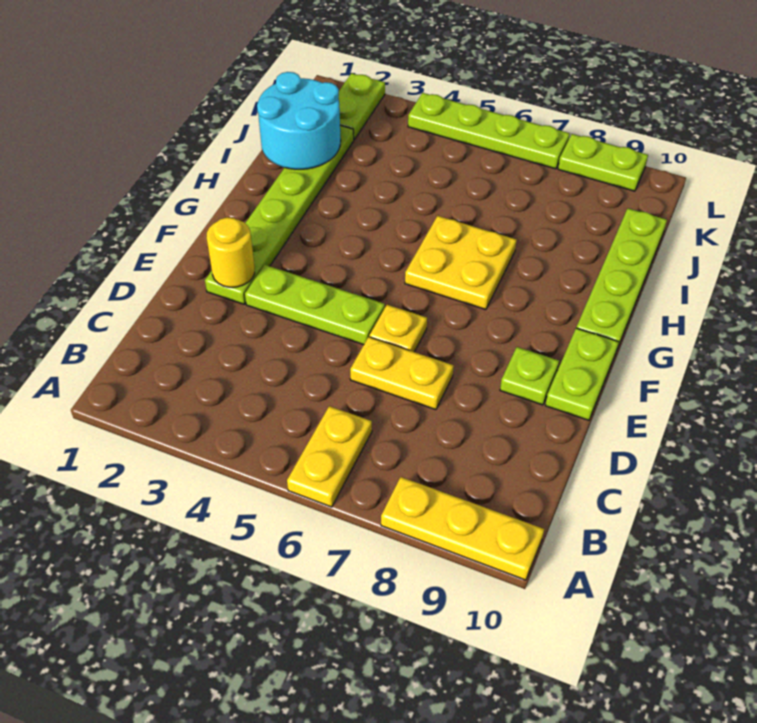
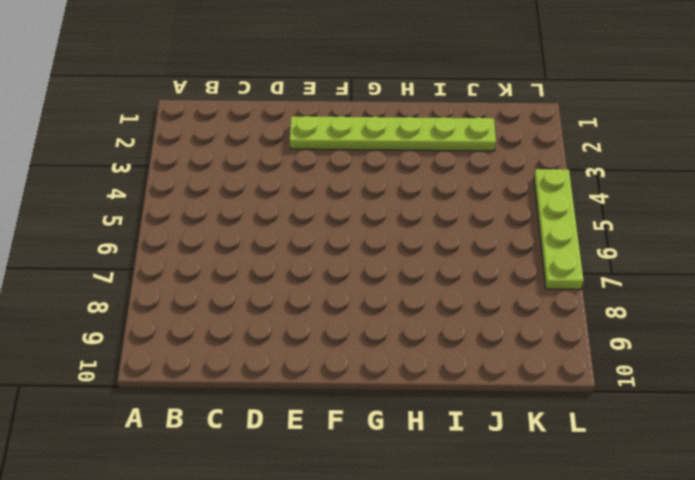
none -> yellow 1x2 plate [287,406,372,507]
none -> yellow 1x3 plate [381,477,544,580]
none -> yellow 1x2 plate [350,337,454,410]

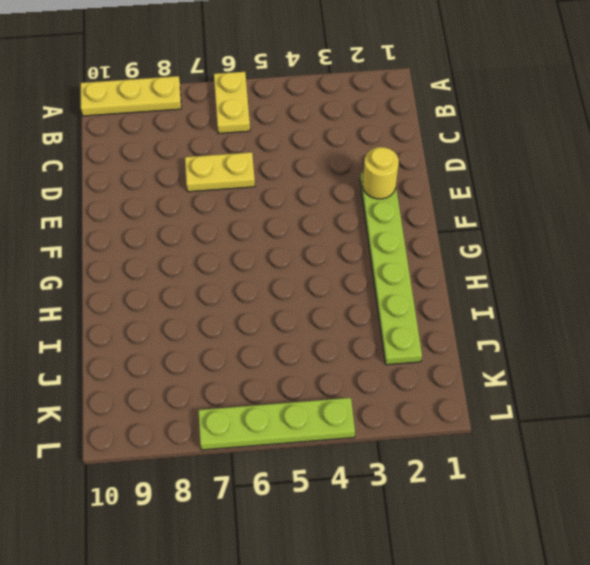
none -> lime 1x3 plate [245,265,385,345]
none -> yellow 1x1 plate [369,305,427,352]
none -> lime 1x1 plate [500,347,559,405]

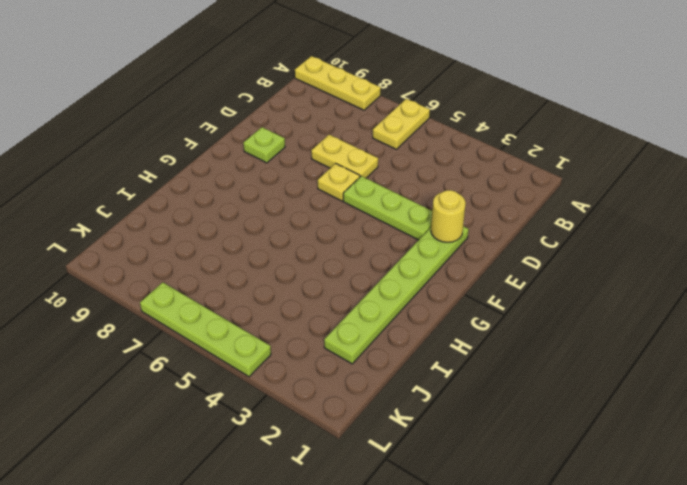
none -> lime 1x2 plate [545,328,619,420]
none -> yellow 2x2 plate [405,216,517,310]
none -> lime 1x4 plate [576,208,667,349]

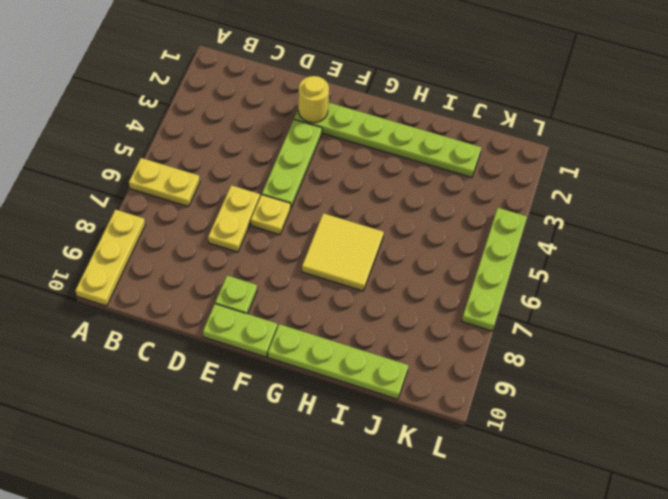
yellow 2x2 tile [302,213,384,291] -> yellow 2x2 plate [405,216,517,310]
none -> lime 1x2 plate [339,73,385,140]
none -> lime 1x2 plate [558,134,648,191]
none -> cyan 2x2 round brick [257,72,341,169]

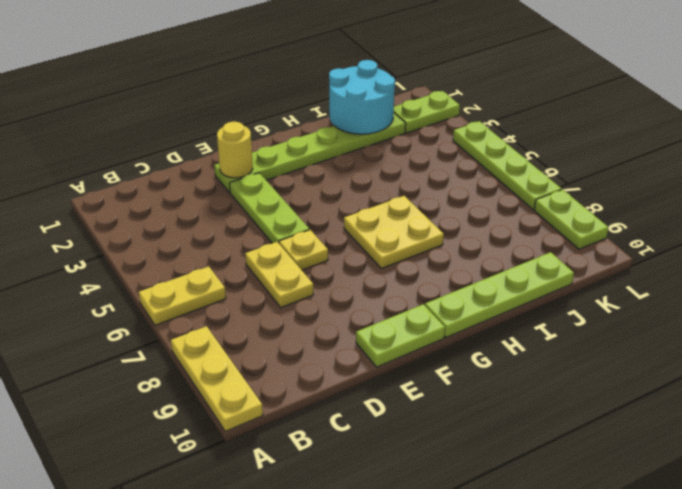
none -> lime 1x1 plate [500,347,559,405]

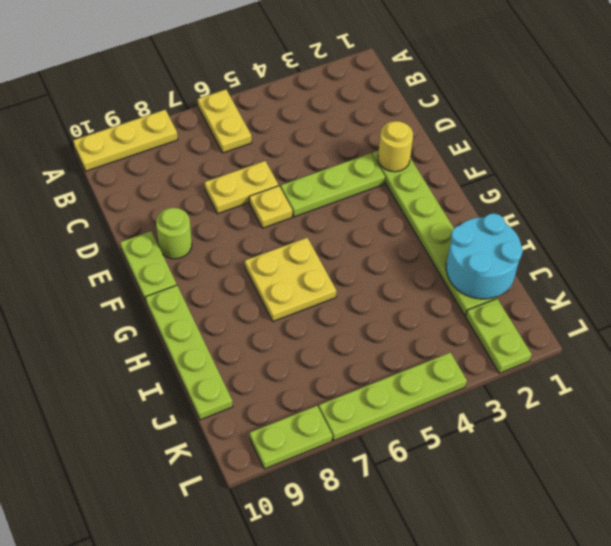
lime 1x1 round brick [156,208,192,259] -> lime 1x1 plate [500,347,559,405]

